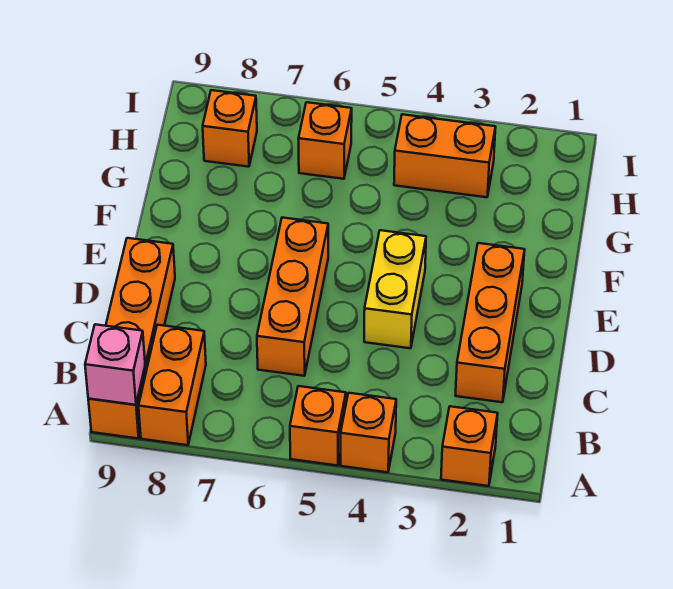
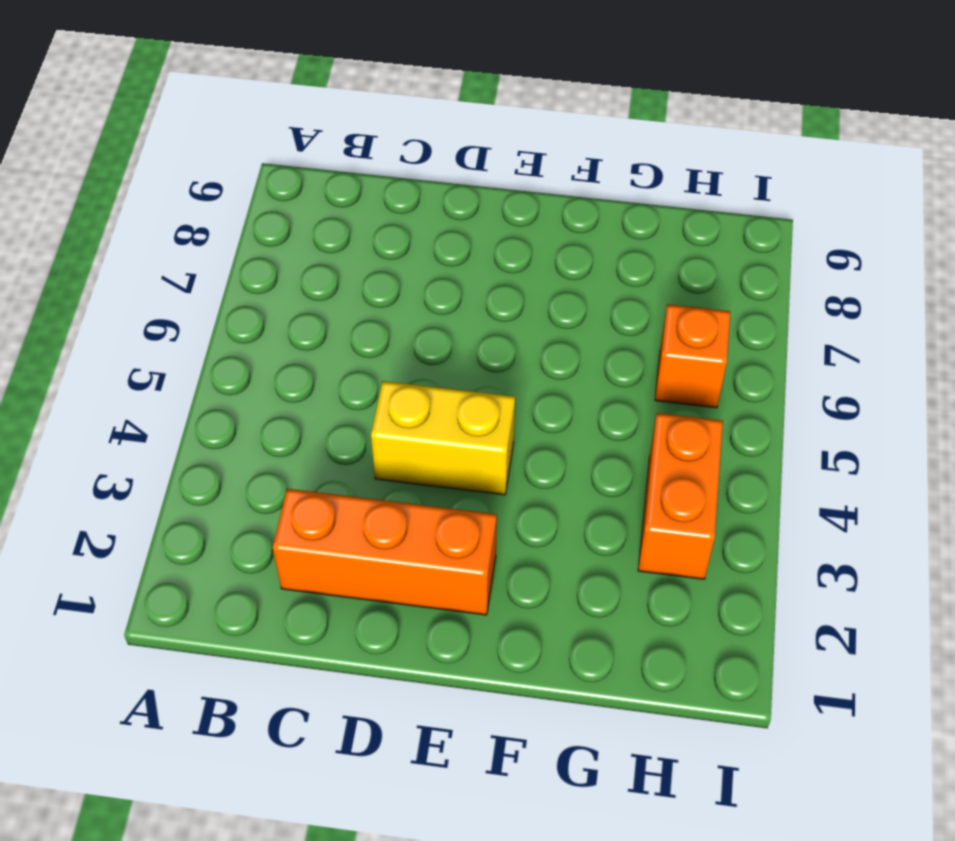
none -> orange 1x1 brick [441,406,498,486]
none -> orange 1x1 brick [341,393,396,472]
none -> orange 1x1 brick [290,386,346,466]

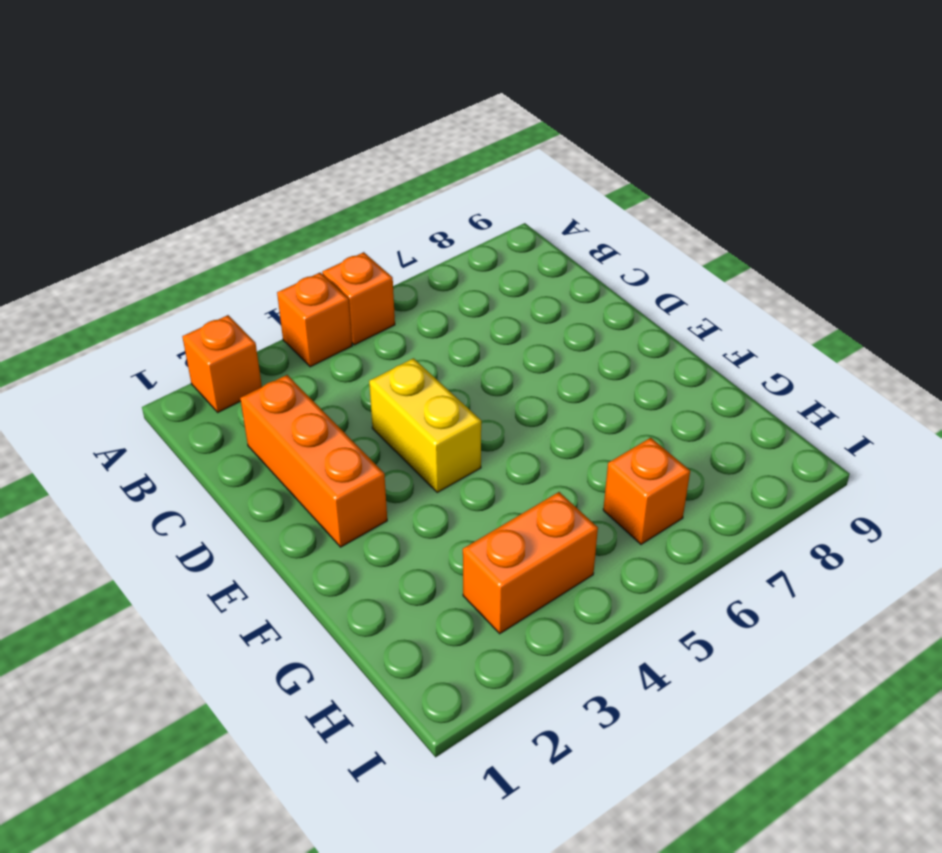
none -> orange 1x2 brick [139,325,206,445]
none -> orange 1x4 brick [88,238,175,438]
none -> orange 1x3 brick [257,218,328,376]

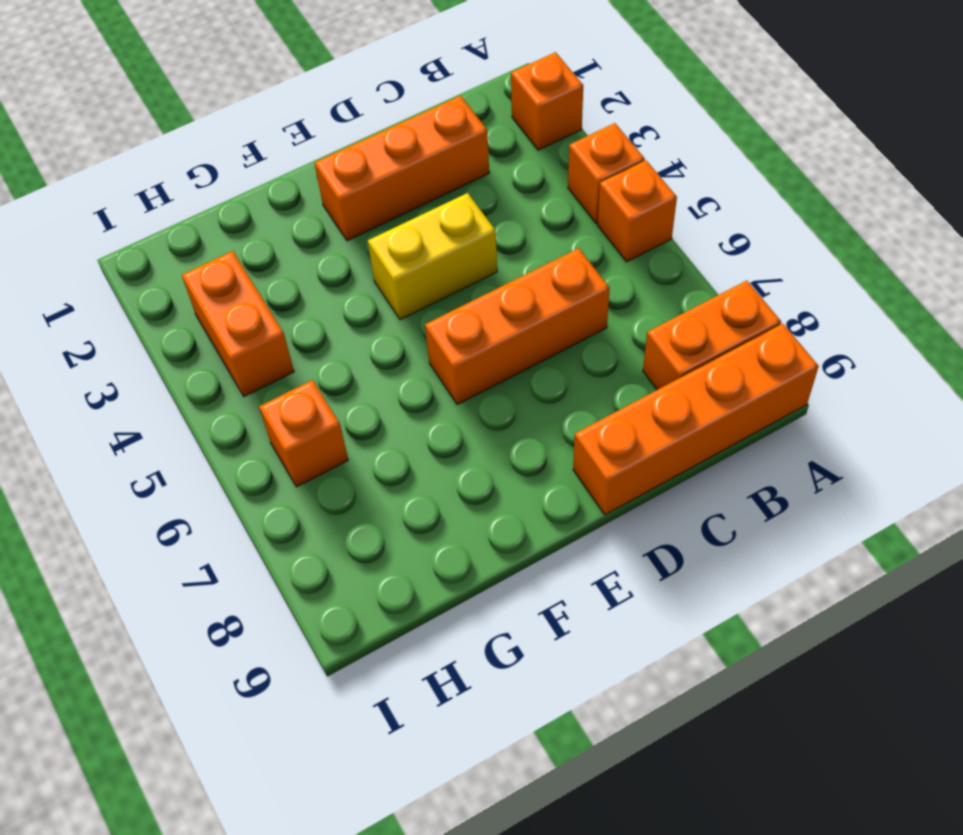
none -> orange 1x1 brick [203,90,257,167]
none -> pink 1x1 brick [85,324,145,405]

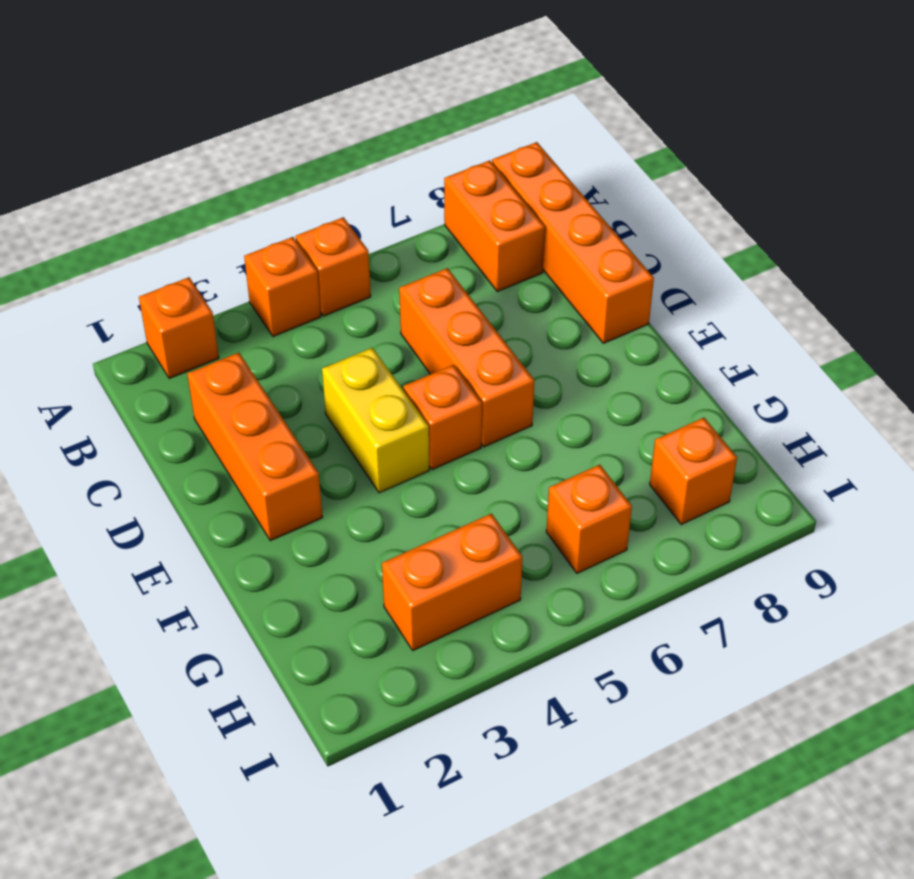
orange 1x1 brick [403,365,482,470] -> none
none -> pink 1x1 brick [85,324,145,405]

